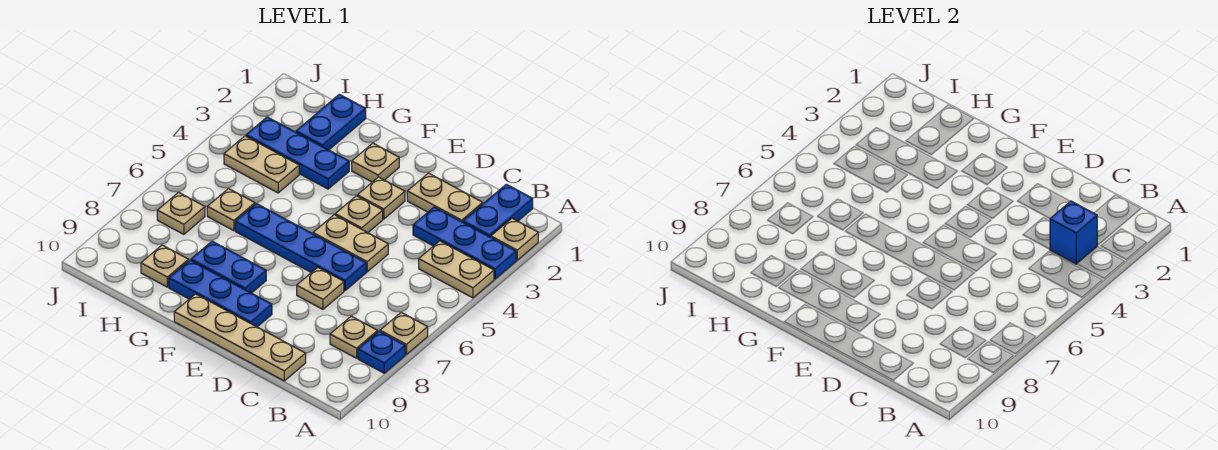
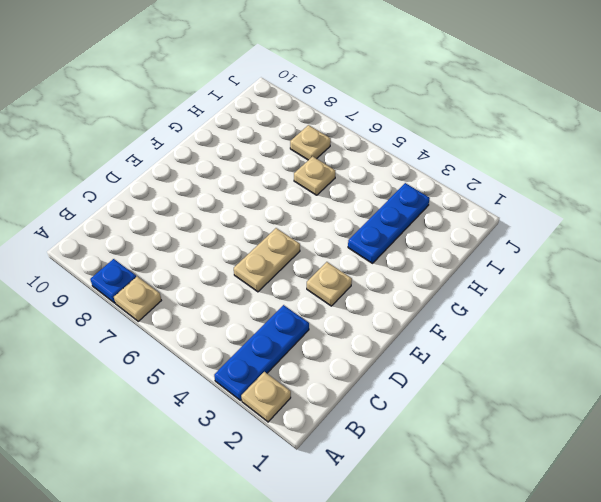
none -> tan 1x2 plate [419,241,494,298]
none -> blue 1x2 plate [463,184,533,237]
none -> tan 1x1 plate [330,316,378,358]

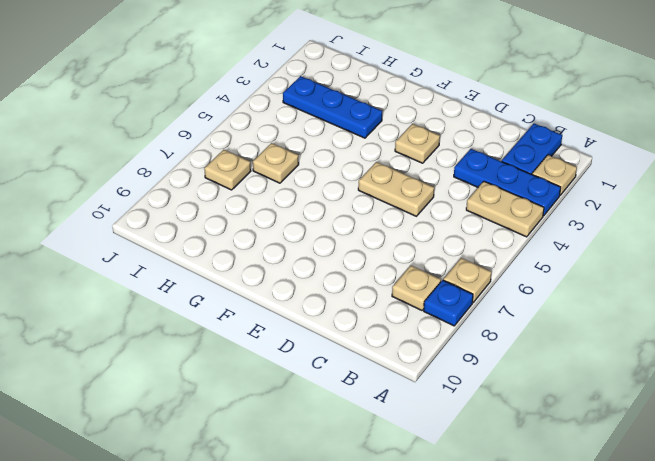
none -> tan 1x2 plate [407,173,483,222]
none -> tan 1x4 plate [174,294,306,381]
none -> blue 1x4 plate [235,204,366,290]

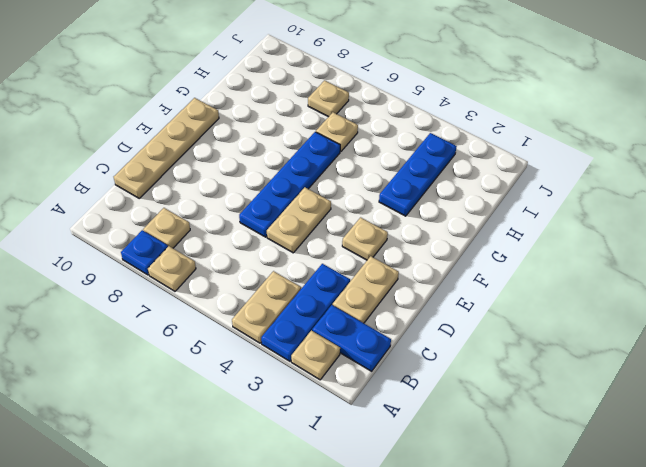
none -> tan 1x1 plate [297,267,344,309]
none -> tan 1x1 plate [335,196,383,233]
none -> blue 1x3 plate [169,260,272,327]

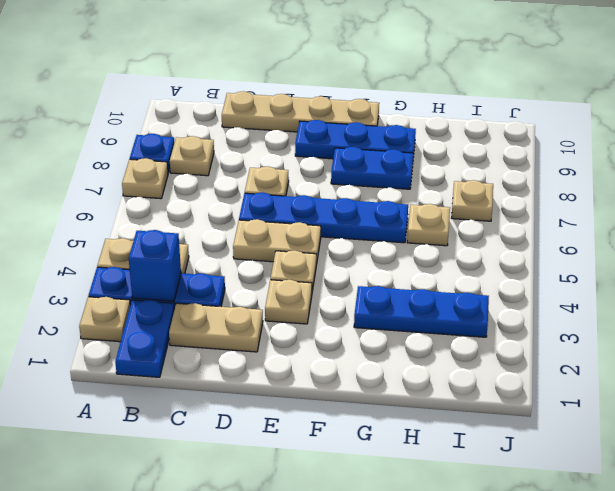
none -> tan 1x1 plate [352,143,399,182]
none -> blue 1x2 plate [296,94,366,150]
none -> tan 1x2 plate [224,136,299,193]

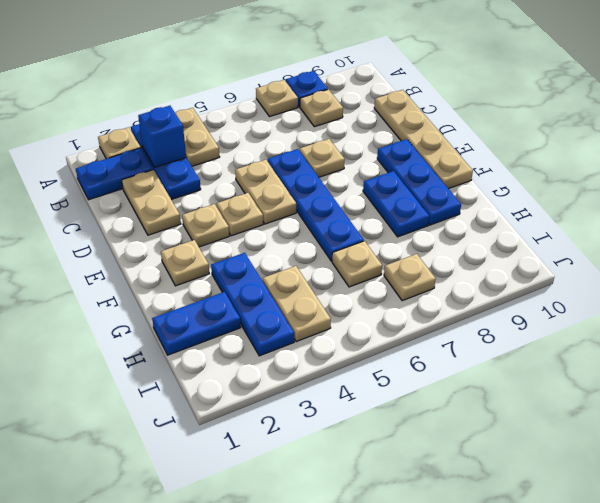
none -> tan 1x1 plate [141,245,188,287]

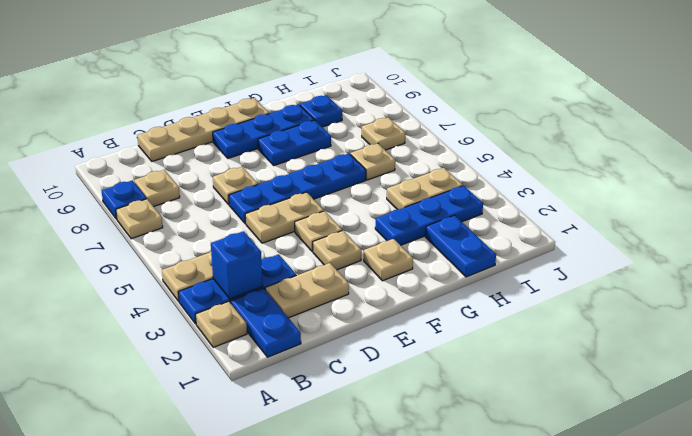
blue 1x1 plate [300,95,342,127] -> tan 1x1 plate [141,245,188,287]

